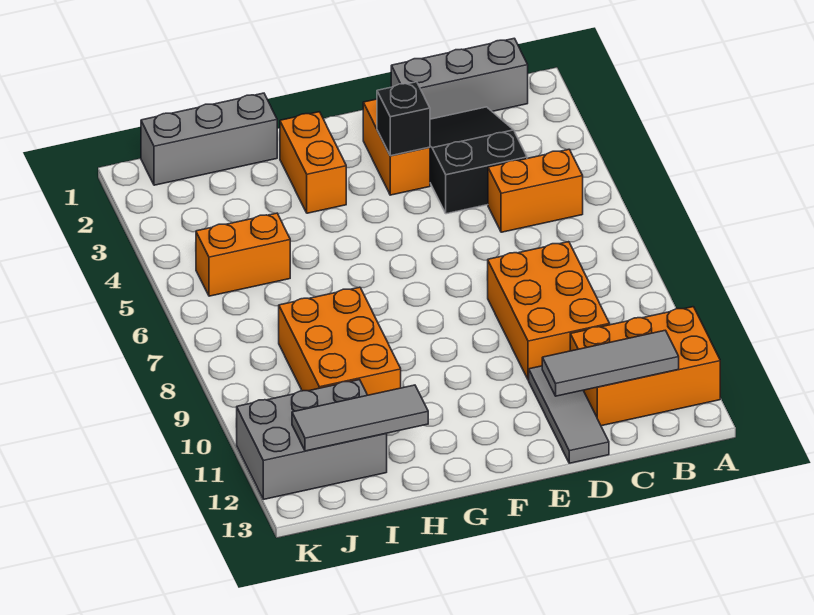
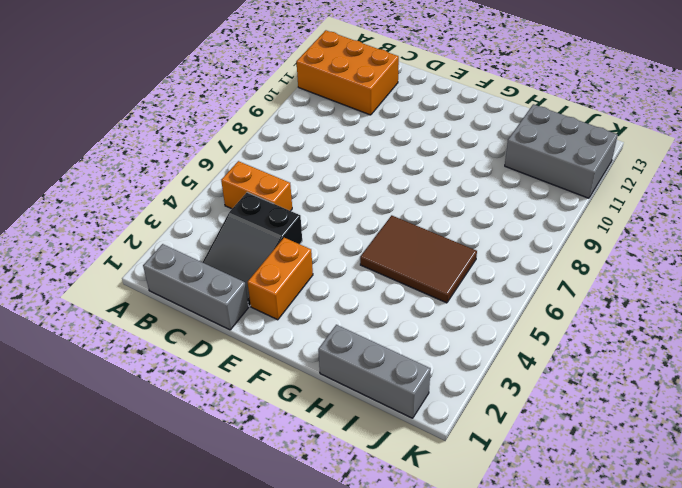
brown 2x3 tile [360,215,477,303] -> orange 1x2 brick [196,213,290,296]
none -> orange 2x3 brick [487,242,610,380]
none -> grey 1x3 tile [529,366,609,463]
none -> orange 1x2 brick [280,112,346,213]

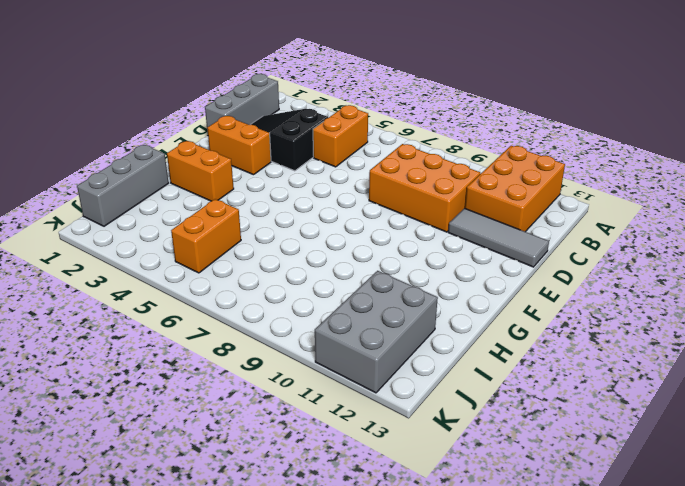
none -> orange 2x3 brick [279,287,401,395]
none -> grey 1x3 tile [542,330,679,396]
none -> black 1x1 brick [377,82,430,156]

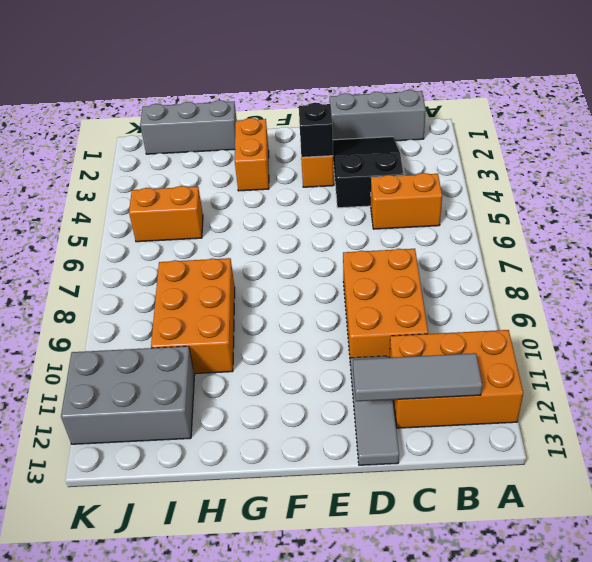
none -> grey 1x3 tile [292,385,428,451]

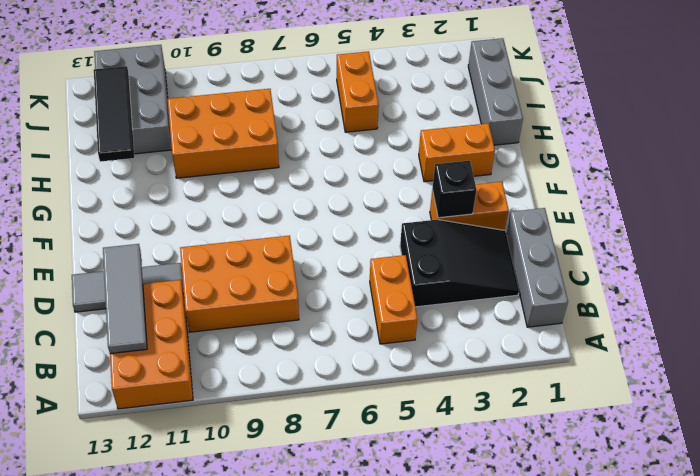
black 1x3 tile [94,66,134,162] -> grey 1x3 tile [292,385,428,451]

